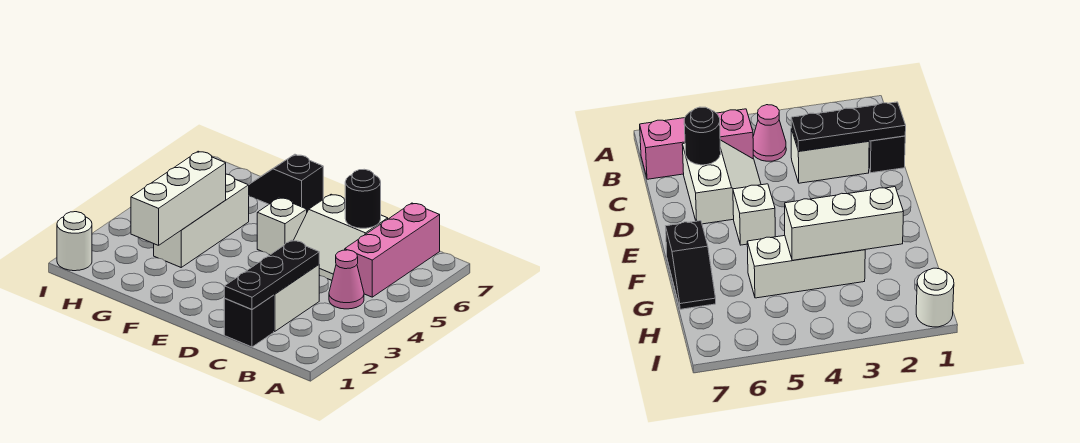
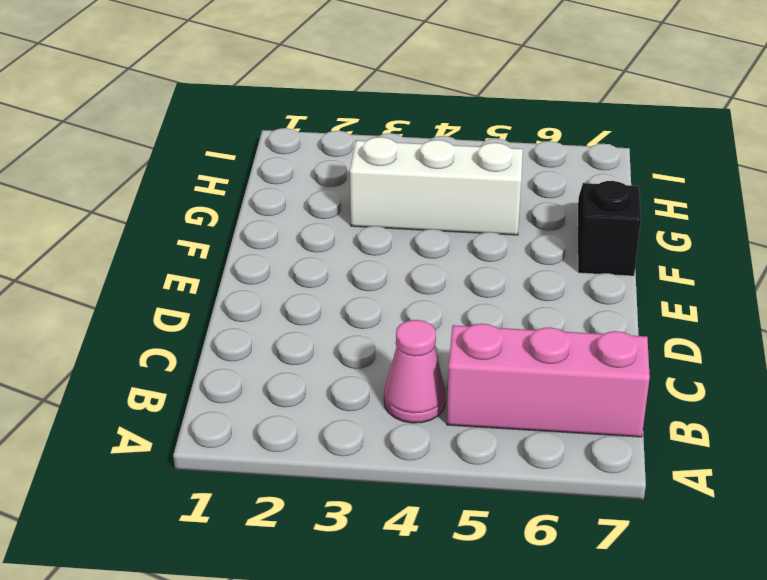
none -> black 1x1 brick [224,295,274,347]
none -> white 1x2 brick [274,265,320,331]
none -> white 2x2 slope [293,194,388,280]

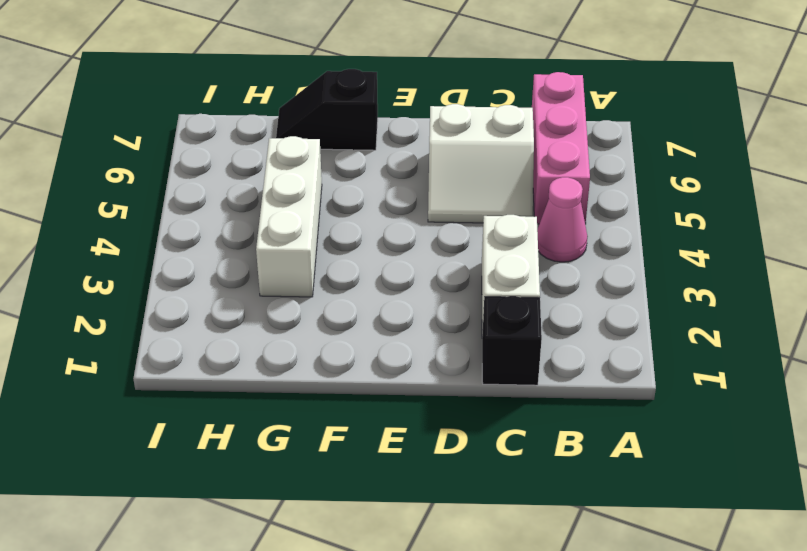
none -> white 1x1 brick [257,198,307,255]
none -> white 1x1 round brick [57,212,92,271]
none -> black 1x3 plate [224,240,319,309]

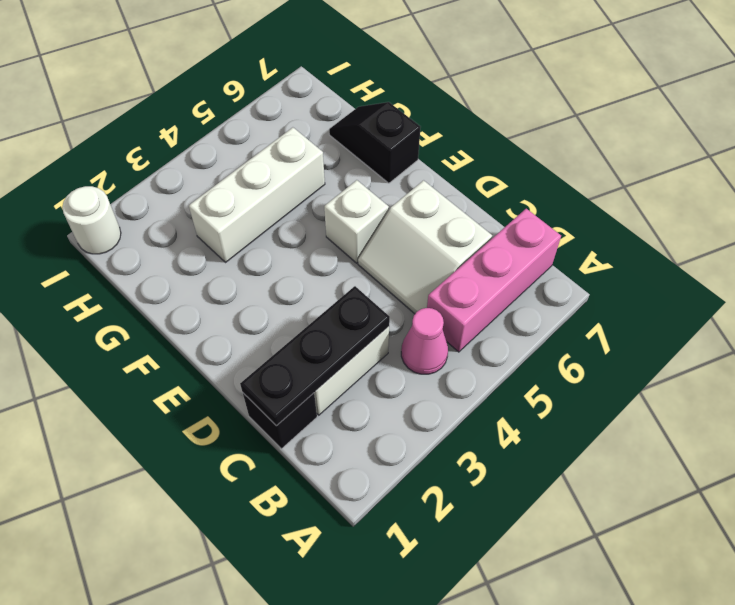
none -> black 1x1 round brick [345,169,381,228]
none -> white 1x3 brick [131,151,226,245]

